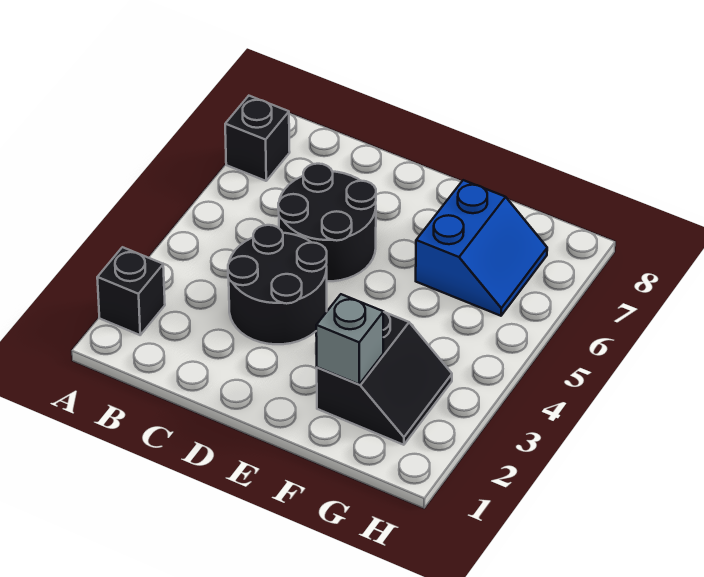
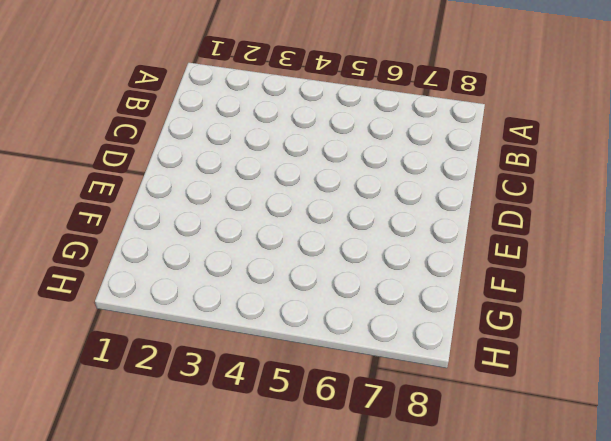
none -> black 1x1 brick [97,247,165,335]
none -> black 1x1 brick [225,96,290,181]

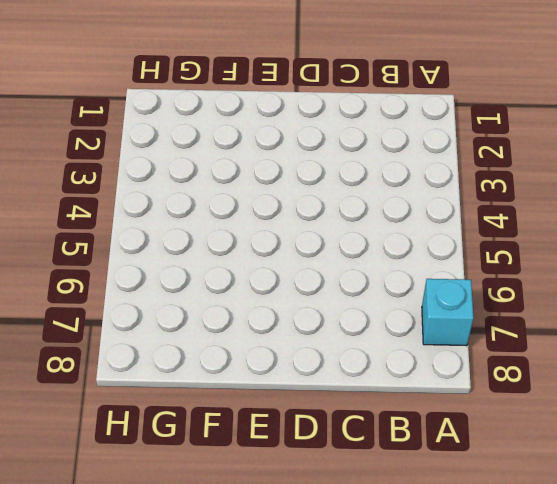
cyan 1x1 brick [422,279,473,346] -> black 1x1 brick [225,96,290,181]
none -> black 1x1 brick [97,247,165,335]
none -> black 2x2 round brick [228,225,327,344]

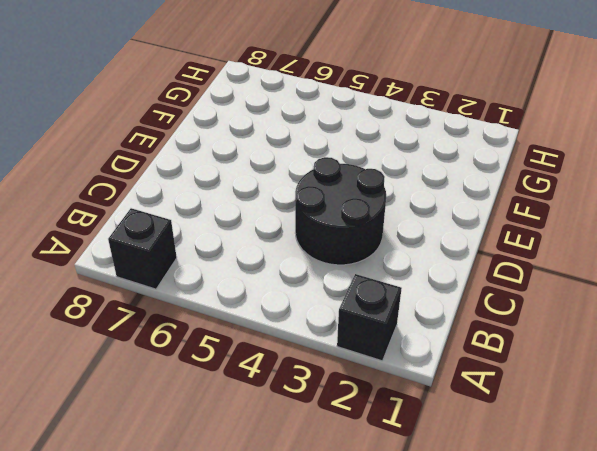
none -> black 2x2 round brick [278,164,376,281]
none -> black 2x2 slope [317,312,452,445]

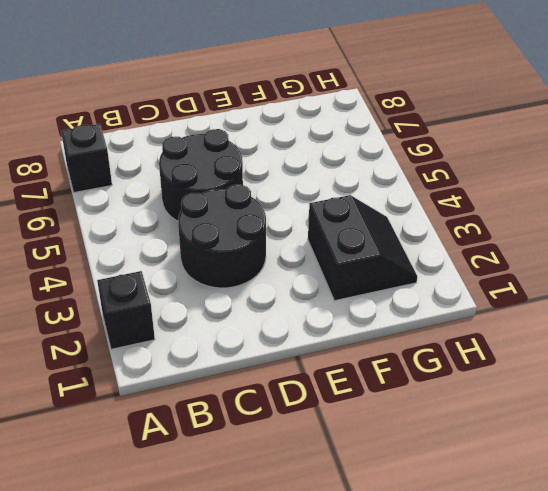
none -> blue 2x2 slope [416,180,547,316]
none -> grey 1x1 brick [316,294,384,384]

